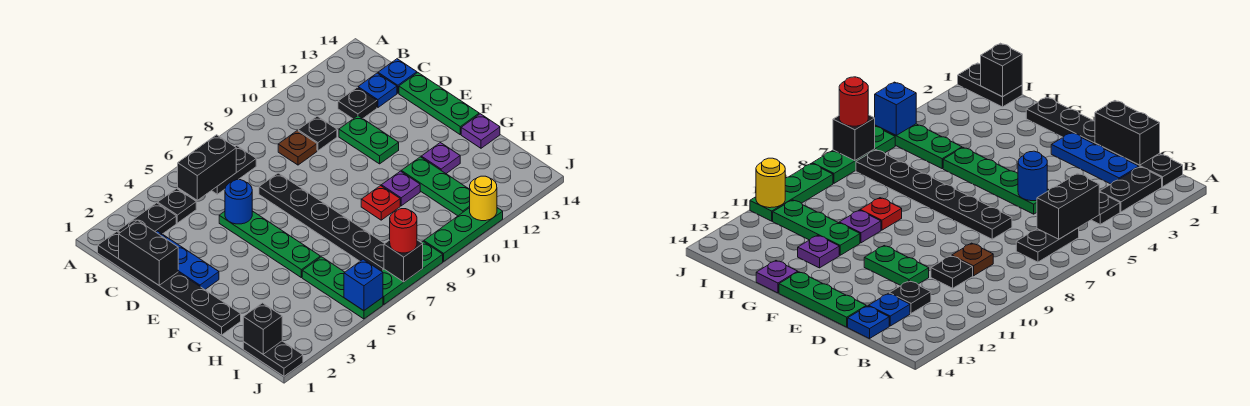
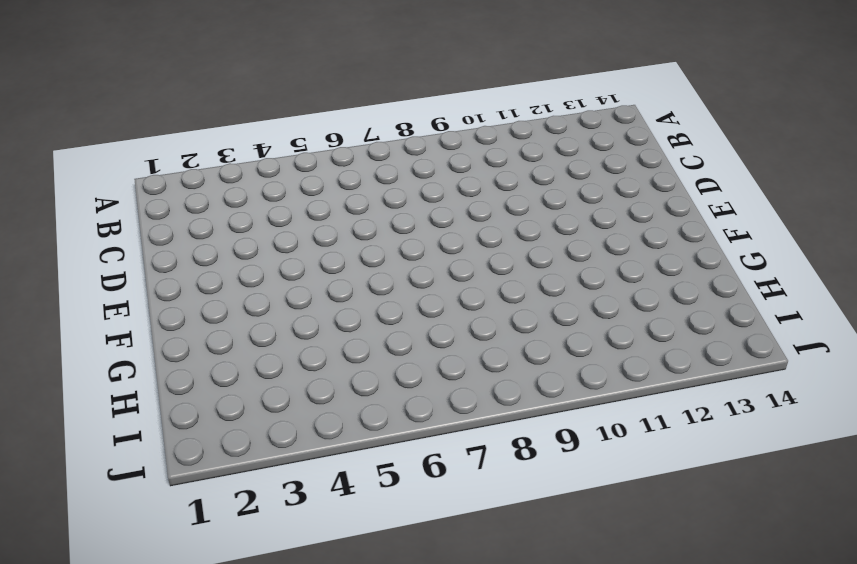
none -> black 1x6 plate [98,232,241,335]
none -> black 1x2 plate [118,203,176,234]
none -> black 1x1 plate [158,189,196,223]
none -> black 1x2 plate [212,146,256,194]

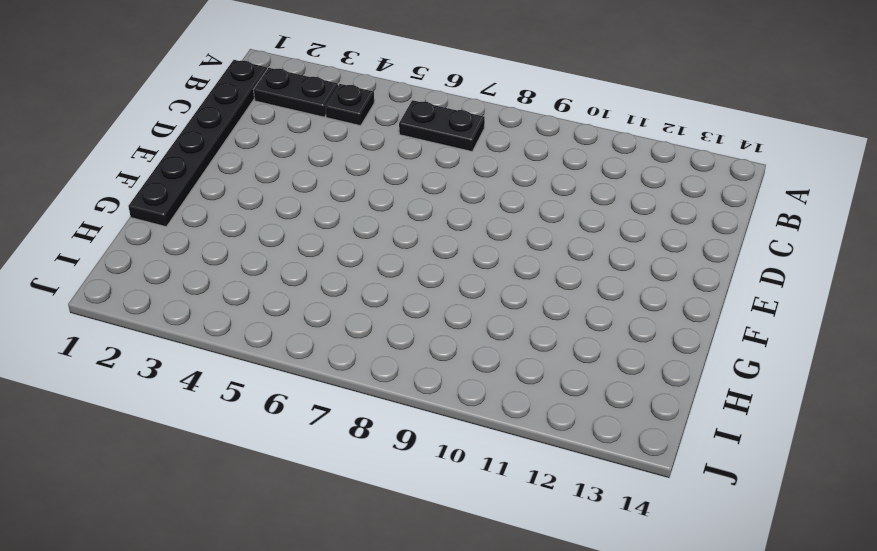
none -> blue 1x3 plate [156,231,219,290]
none -> brown 1x1 plate [278,131,317,165]
none -> black 1x1 plate [298,116,337,151]
none -> black 1x1 plate [338,88,377,119]

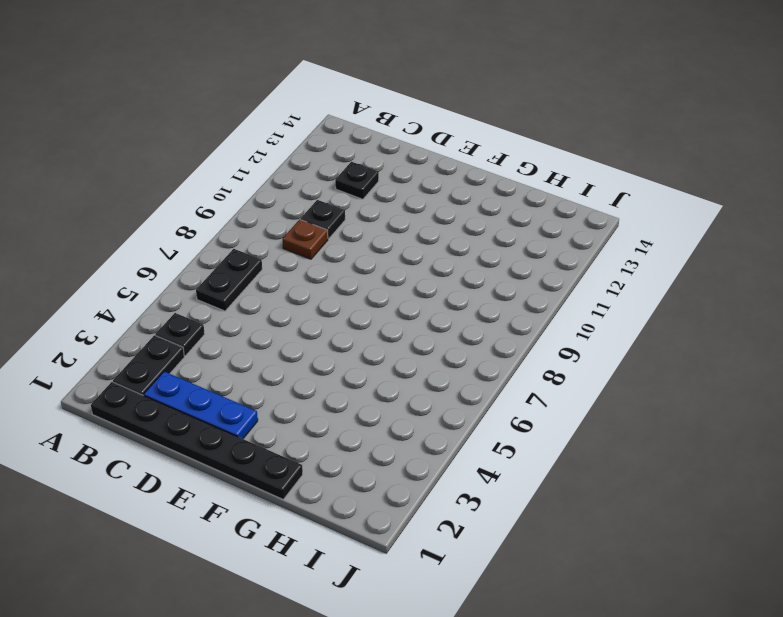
none -> blue 1x1 plate [358,73,397,108]
none -> blue 1x1 plate [378,59,417,93]
none -> green 1x4 plate [219,211,320,278]
none -> black 1x6 plate [259,173,385,271]

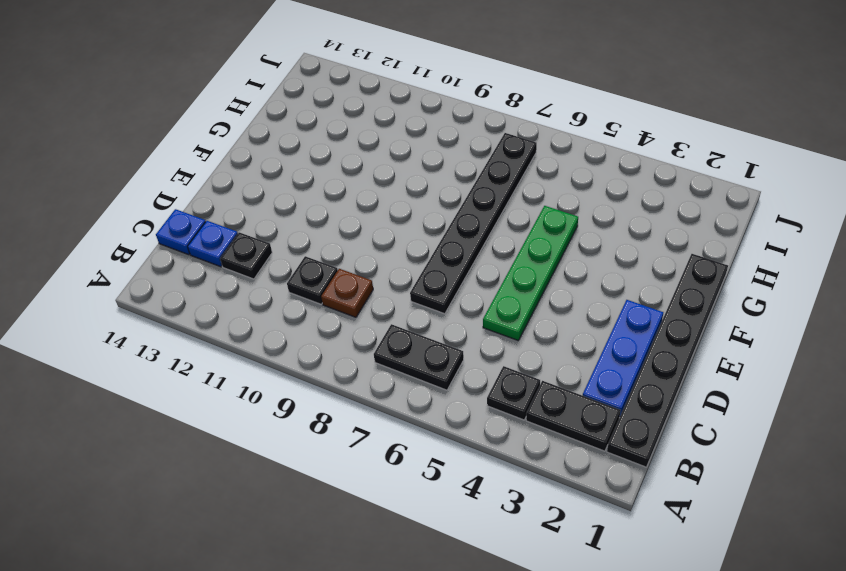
none -> green 1x2 plate [339,116,399,164]
none -> green 1x3 plate [399,73,479,134]
none -> red 1x1 plate [361,186,400,220]
none -> purple 1x1 plate [381,171,420,206]

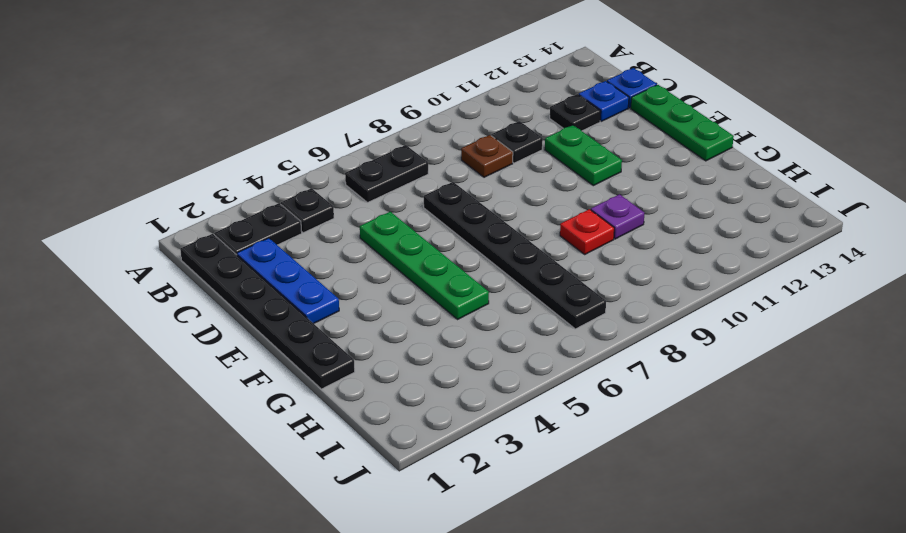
none -> green 1x3 plate [401,157,470,216]
none -> purple 1x1 plate [421,143,460,173]
none -> purple 1x1 plate [461,114,500,148]
none -> green 1x3 plate [302,257,383,319]

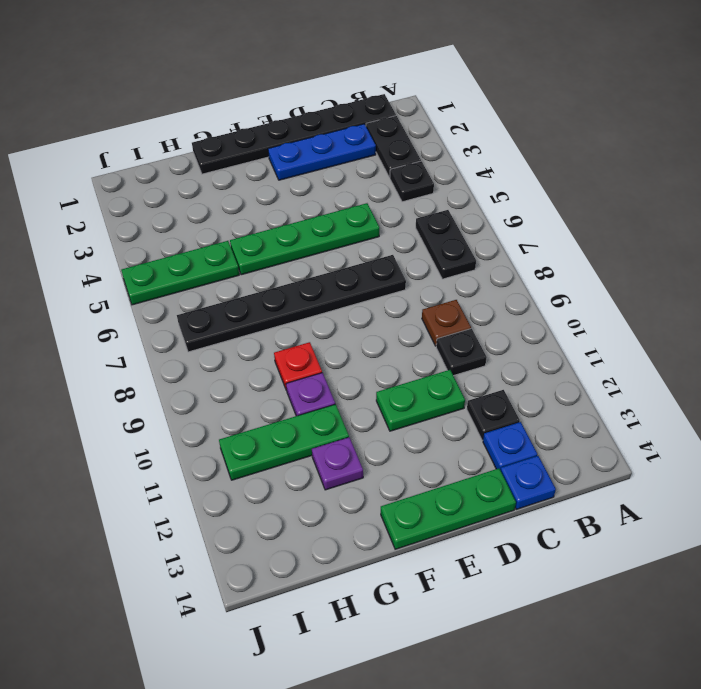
none -> purple 1x1 plate [461,114,500,148]
none -> black 1x2 plate [243,341,303,376]
none -> green 1x3 plate [382,242,443,305]
none -> green 1x3 plate [424,208,503,261]

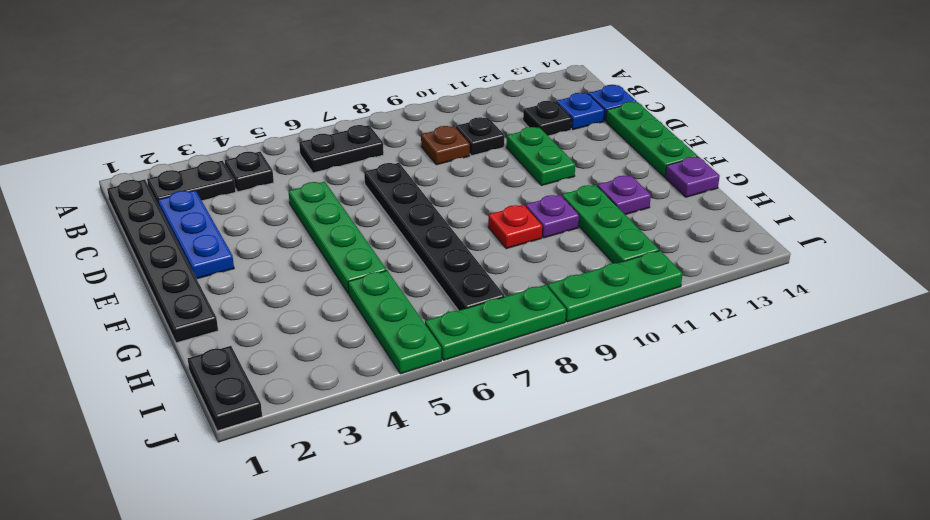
none -> black 1x2 brick [178,135,236,200]
none -> black 1x2 brick [119,220,178,285]
none -> blue 1x1 round brick [225,180,252,224]
none -> black 1x1 brick [243,303,282,354]

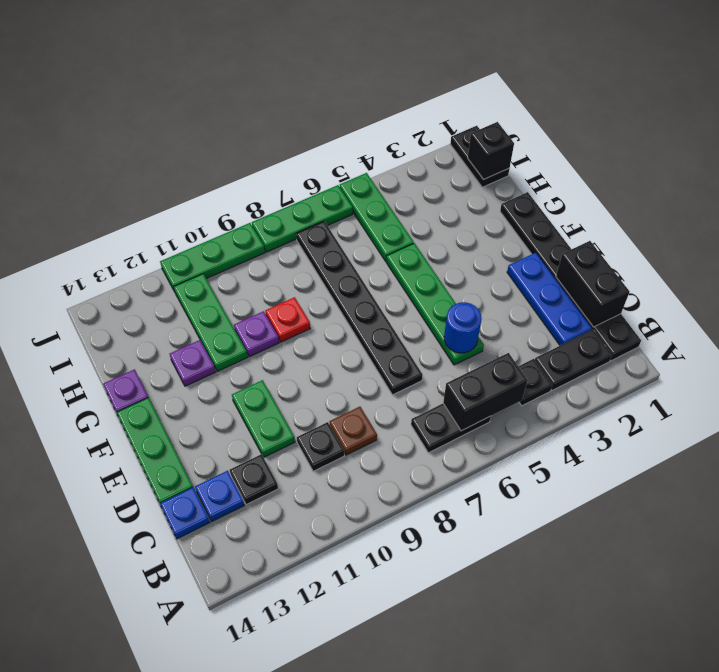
none -> blue 1x1 brick [344,259,383,311]
none -> black 1x1 brick [384,240,423,282]
none -> yellow 1x1 round brick [470,176,497,221]
none -> red 1x1 round brick [390,209,417,253]

